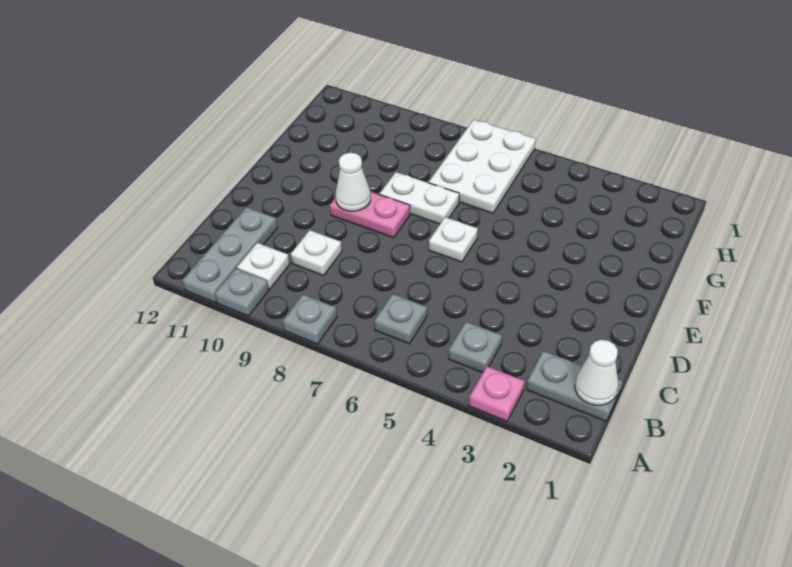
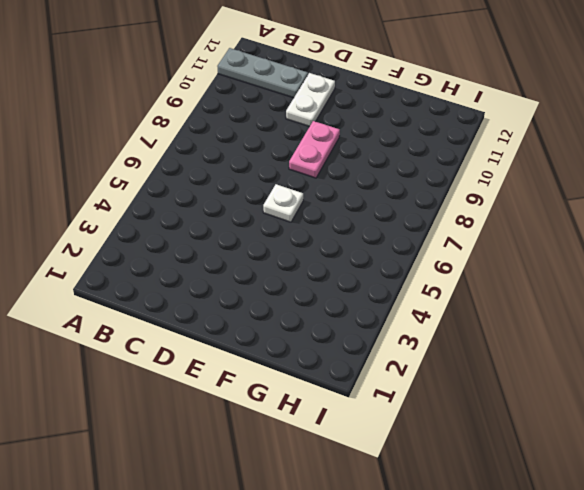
white 1x2 plate [286,73,335,127] -> white 1x2 plate moved to [380,172,459,224]
none -> pink 1x1 plate [469,366,525,421]
none -> grey 1x1 plate [283,294,337,344]
none -> grey 1x1 plate [215,268,269,316]

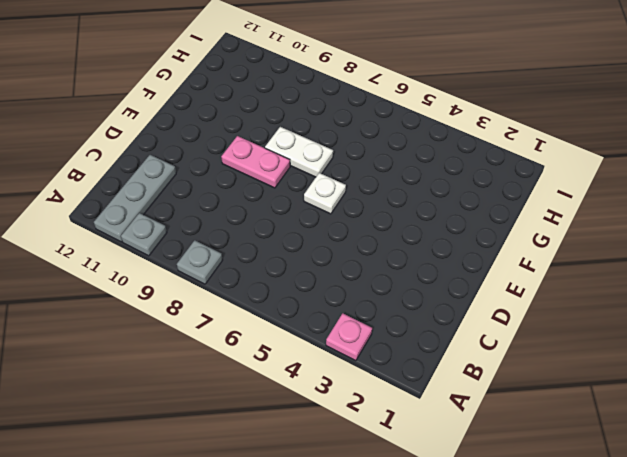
none -> grey 1x2 plate [526,351,623,421]
none -> grey 1x1 plate [449,322,502,373]
none -> grey 1x1 plate [374,294,427,344]

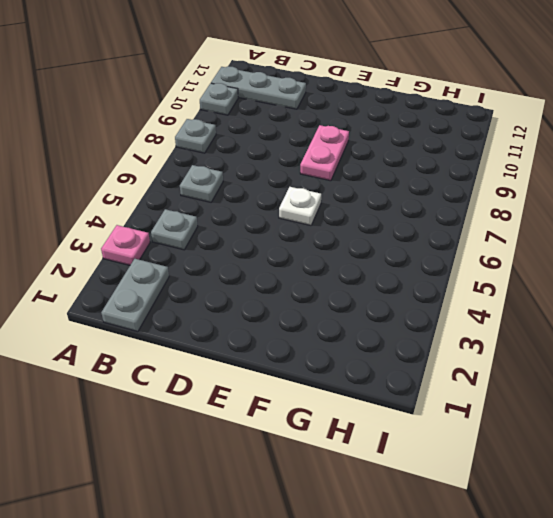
none -> white 1x1 plate [237,243,290,289]
none -> white 1x1 plate [291,230,342,276]
none -> white 1x2 plate [380,172,459,224]

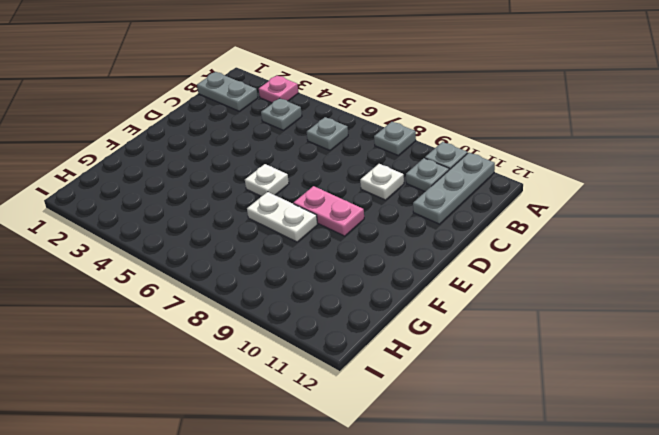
grey 1x1 plate [406,158,449,191] -> white 1x1 plate [237,243,290,289]
none -> white 2x3 plate [429,120,536,213]
none -> white 1x1 cone [575,340,618,405]
none -> white 1x1 cone [335,153,371,211]

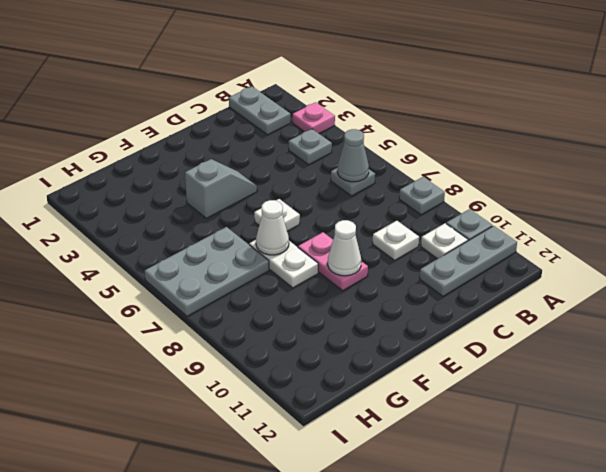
grey 1x1 cone [338,129,369,182] -> none
grey 1x2 slope [185,159,257,218] -> none
white 1x1 cone [256,200,289,255] -> white 1x1 cone moved to [575,340,618,405]
grey 2x3 plate [145,227,269,316] -> white 2x3 plate [429,120,536,213]

